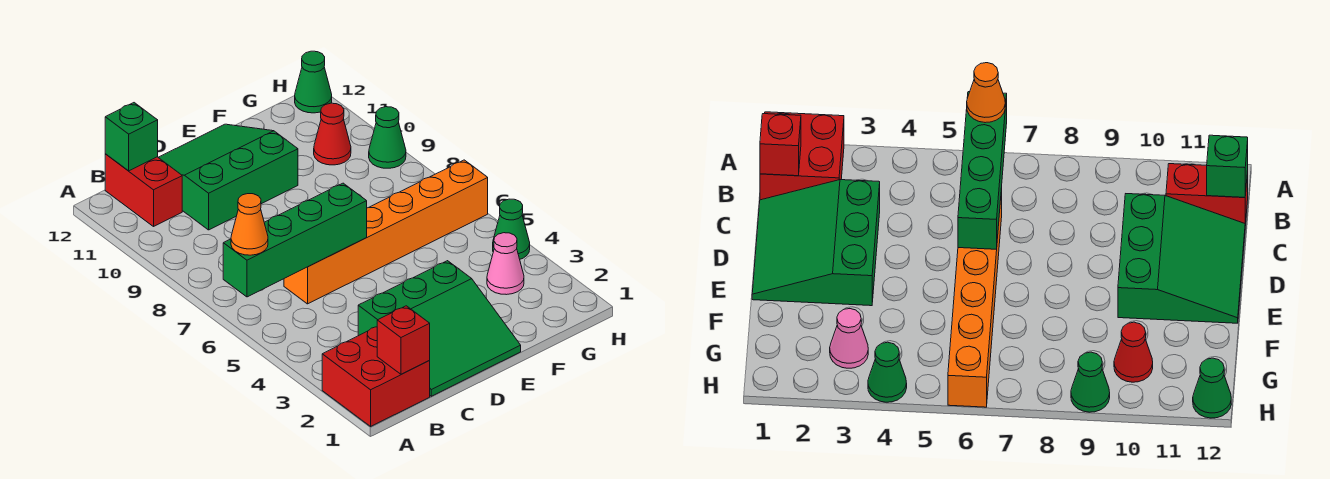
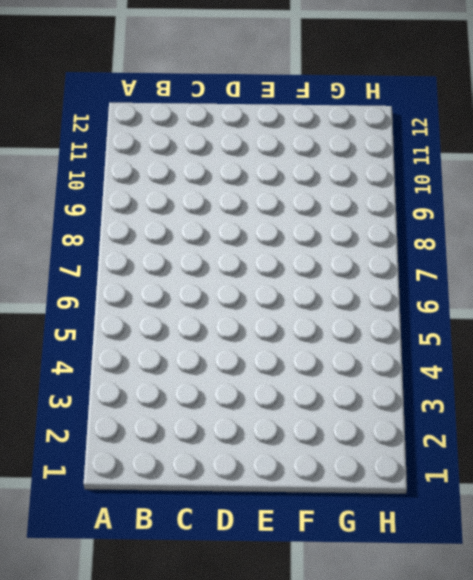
none -> red 2x2 brick [322,327,430,426]
none -> red 1x2 brick [105,154,182,226]
none -> green 3x3 slope [358,261,521,396]

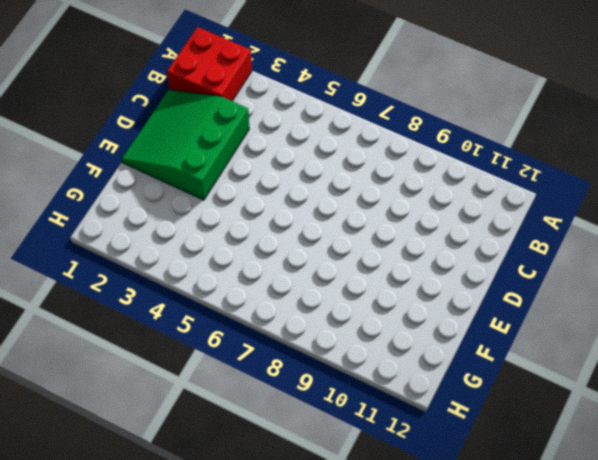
none -> red 1x2 brick [105,154,182,226]
none -> orange 1x6 brick [284,160,488,304]
none -> green 3x3 slope [158,124,298,230]

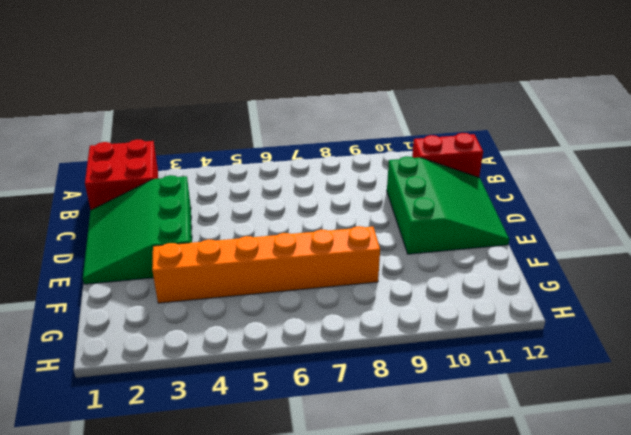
orange 1x6 brick [152,226,380,303] -> orange 1x6 brick turned to [284,160,488,304]
none -> pink 1x1 cone [487,233,524,295]
none -> red 1x1 cone [314,103,351,165]
none -> green 1x1 cone [493,199,530,259]

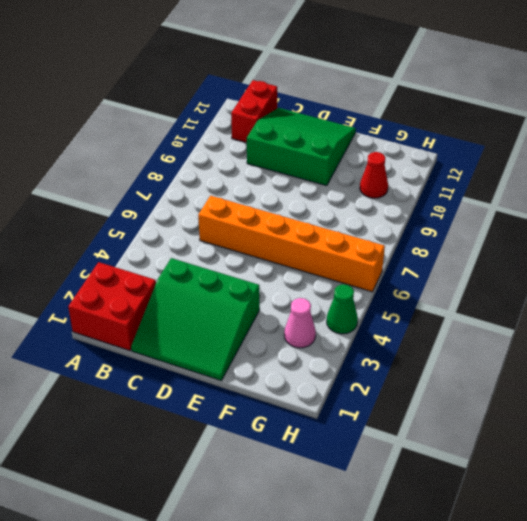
none -> green 1x1 cone [369,107,406,168]
none -> green 1x1 cone [295,51,332,113]
none -> green 1x4 brick [223,183,367,297]

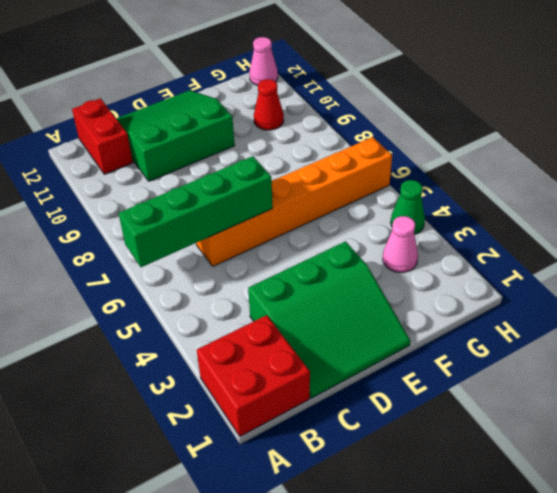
pink 1x1 cone [249,37,278,85] -> green 1x1 cone [295,51,332,113]
none -> green 1x1 cone [369,107,406,168]
none -> red 1x1 brick [377,306,430,374]
none -> green 1x1 brick [105,103,158,171]

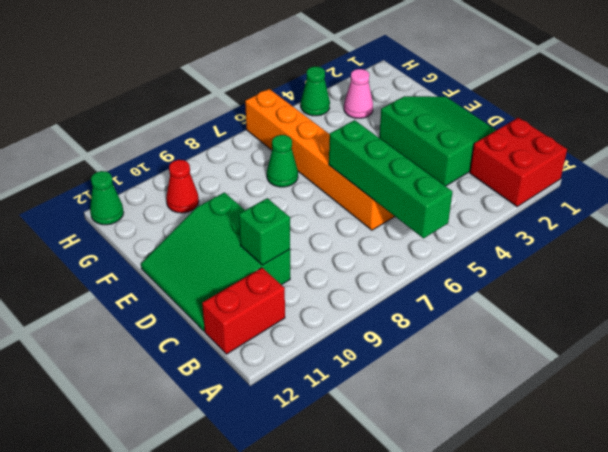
green 1x1 brick [239,198,290,265] -> green 1x1 brick moved to [105,103,158,171]
green 1x1 cone [267,135,298,187] -> green 1x1 cone moved to [369,107,406,168]
none -> red 1x1 brick [377,306,430,374]
none -> orange 1x1 cone [231,194,268,255]

